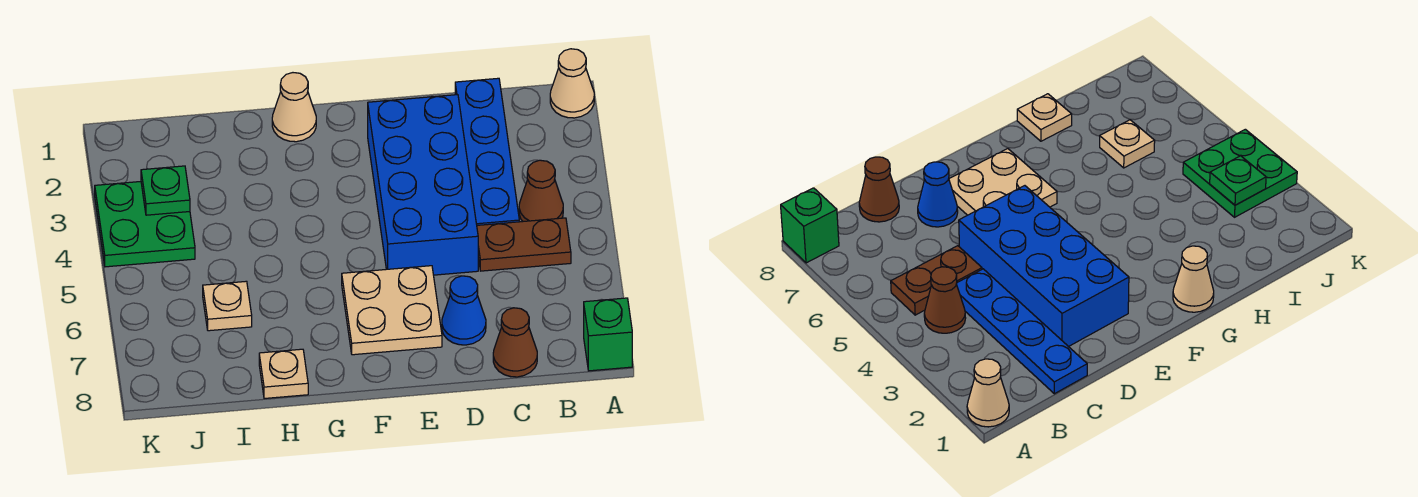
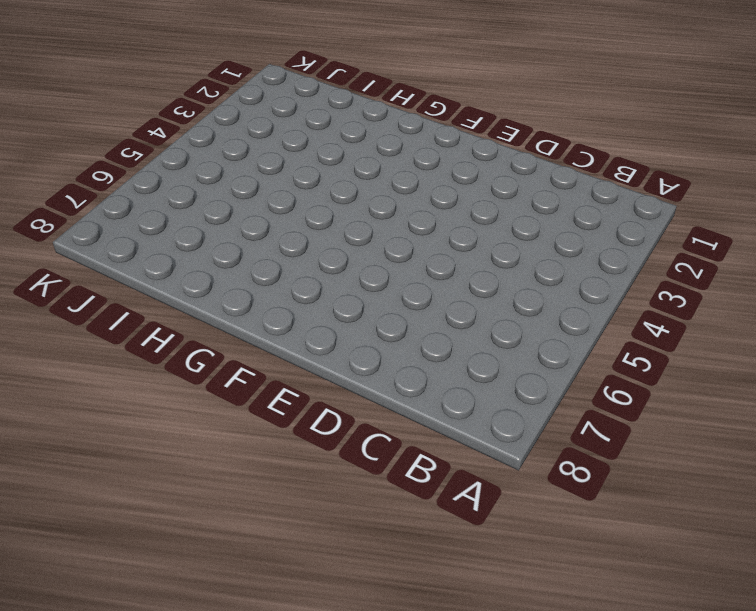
none -> tan 1x1 cone [550,49,594,118]
none -> green 1x1 brick [584,298,632,371]
none -> brown 1x1 cone [519,160,563,221]

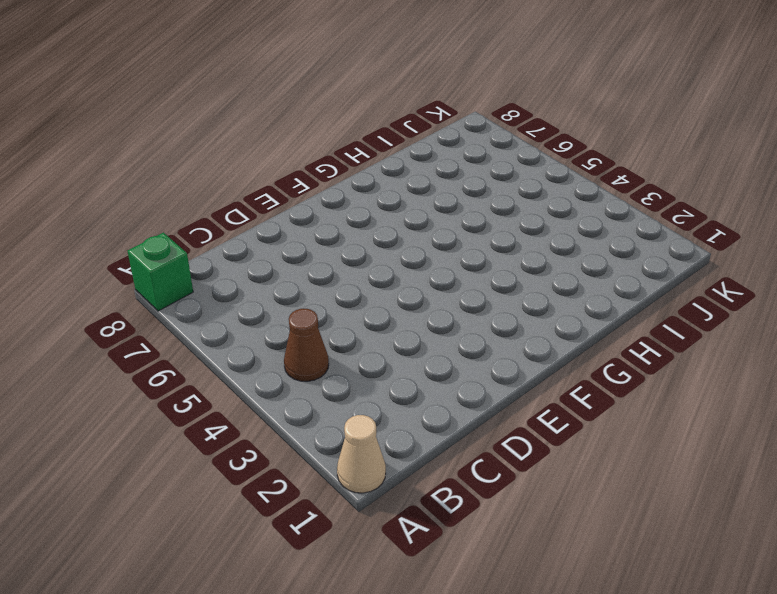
none -> brown 1x2 plate [477,218,571,271]
none -> blue 1x4 plate [455,78,519,225]
none -> brown 1x1 cone [493,308,537,377]

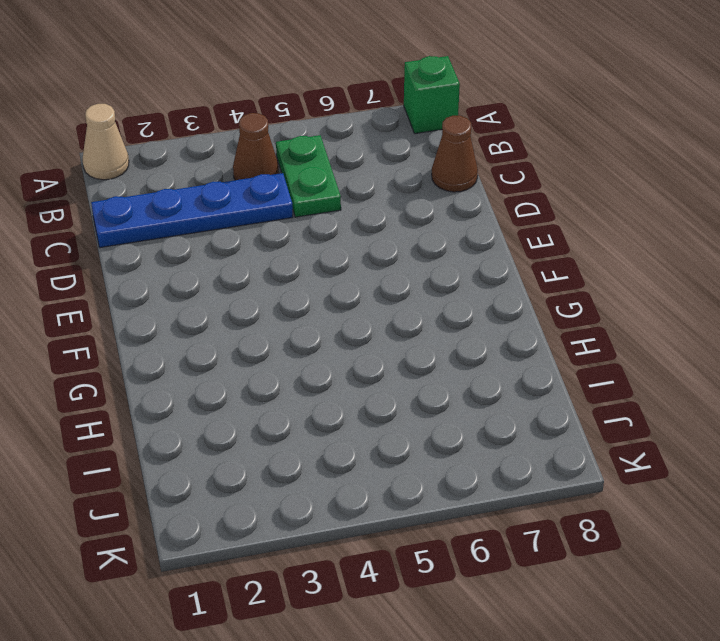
green 1x2 plate [276,135,341,217] -> brown 1x2 plate [477,218,571,271]
none -> blue 2x4 brick [368,95,478,275]
none -> blue 1x1 cone [442,276,486,345]
none -> tan 2x2 plate [342,266,442,355]

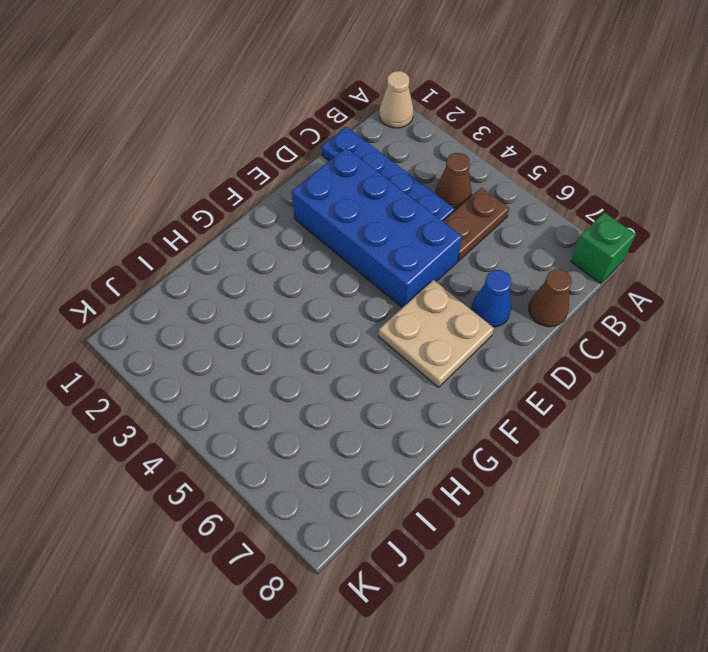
none -> tan 1x1 cone [272,73,316,142]
none -> tan 1x1 plate [259,349,308,399]
none -> tan 1x1 plate [203,281,252,331]

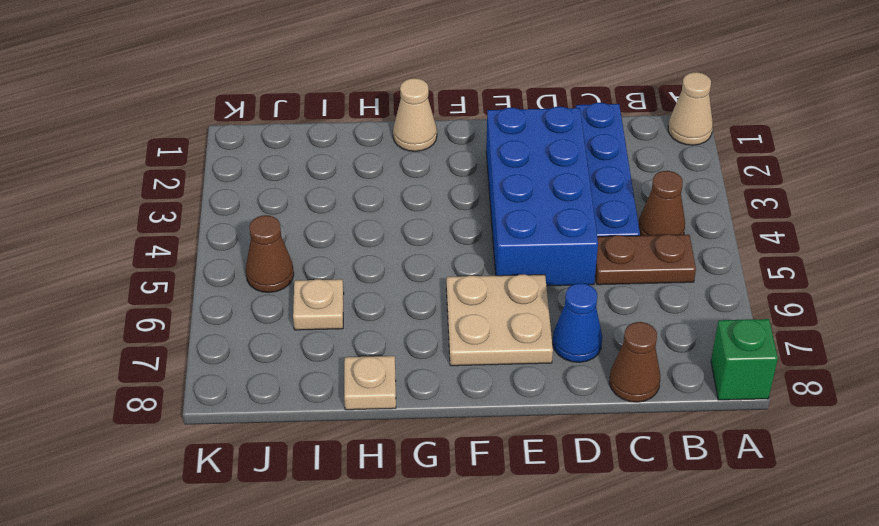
brown 1x1 cone [246,215,294,293] -> none
none -> green 2x2 plate [95,182,195,267]
none -> green 1x1 plate [141,166,190,215]

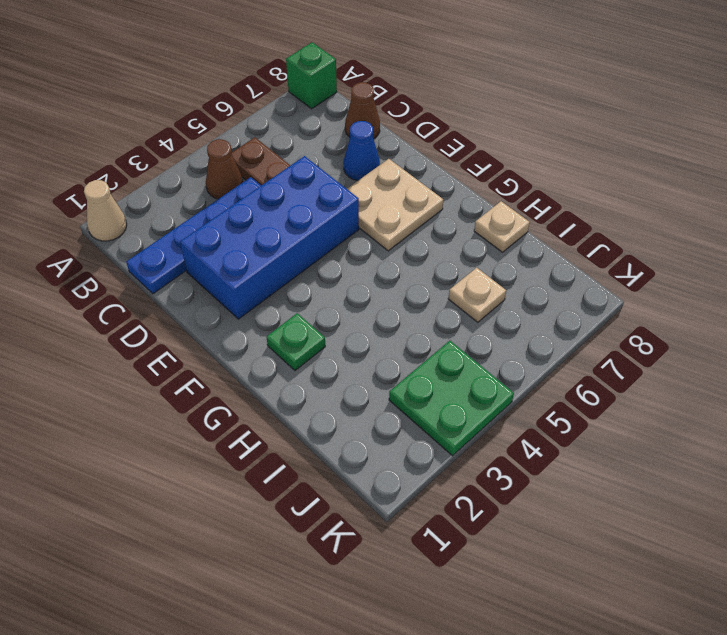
green 1x1 plate [267,313,325,370] -> green 1x1 plate moved to [141,166,190,215]
none -> tan 1x1 cone [272,73,316,142]

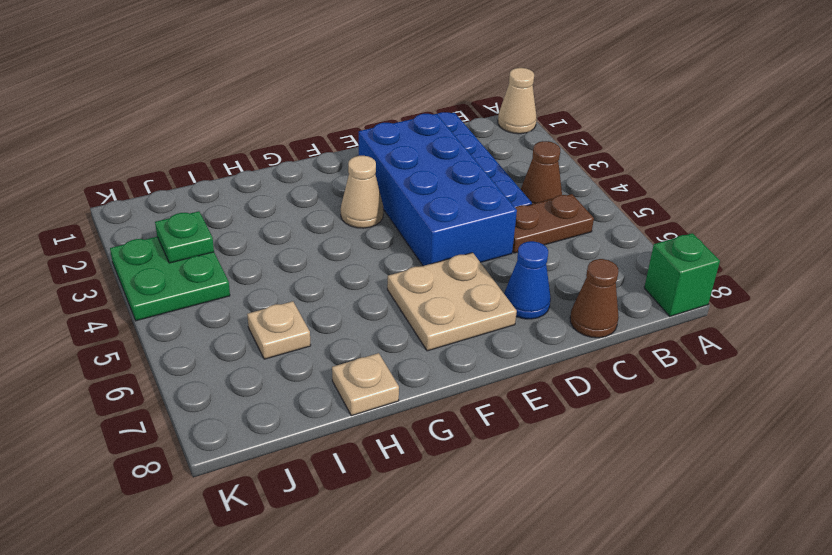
tan 1x1 cone [341,156,383,228] -> tan 1x1 cone moved to [272,73,316,142]

